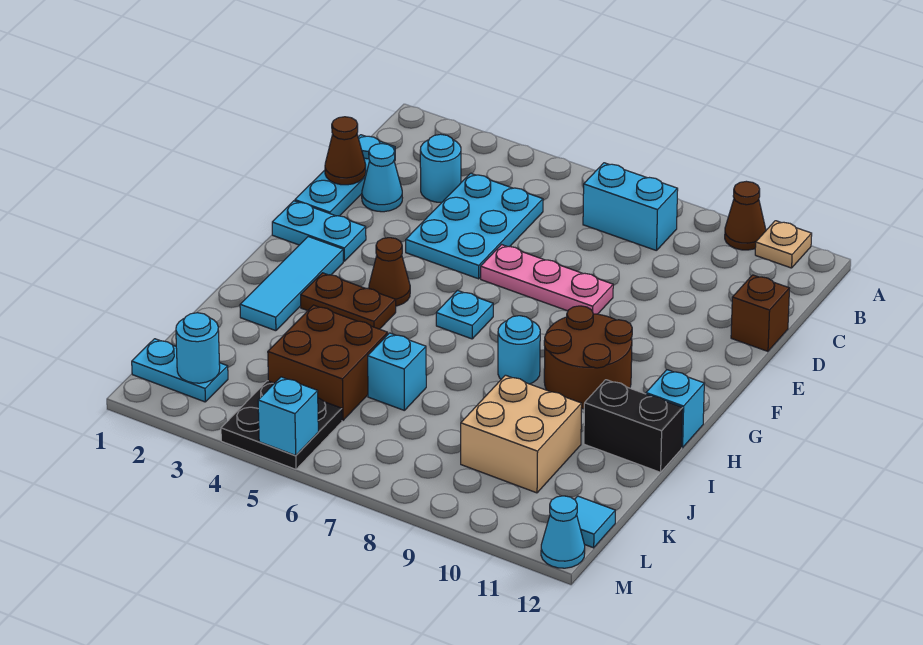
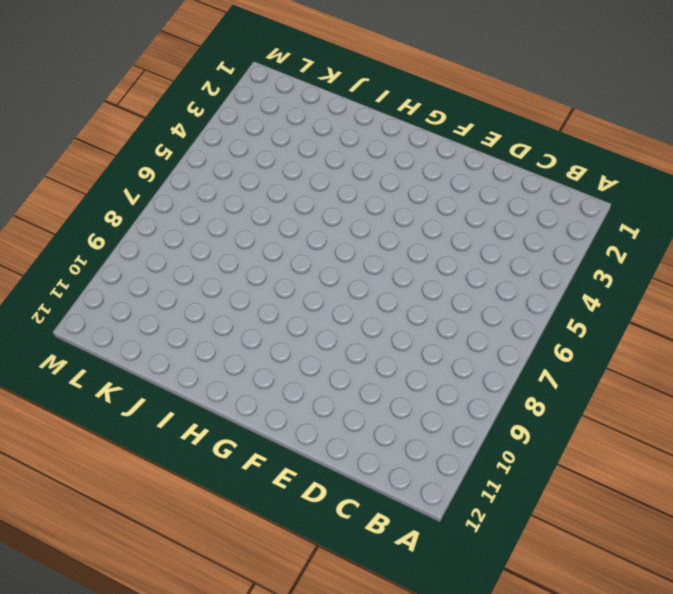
none -> brown 1x1 cone [725,181,766,250]
none -> tan 1x1 plate [755,221,812,268]
none -> cyan 1x2 brick [583,163,678,251]

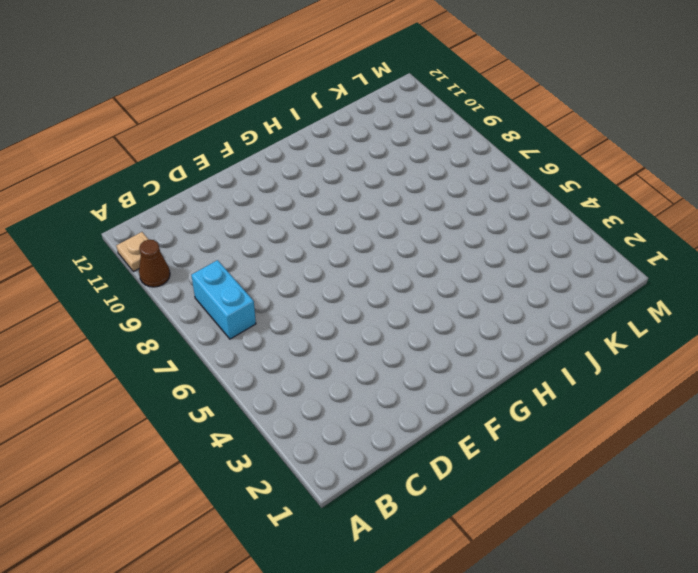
none -> cyan 1x3 plate [295,135,395,216]
none -> cyan 1x1 round brick [420,134,461,202]
none -> cyan 2x3 plate [406,173,543,279]

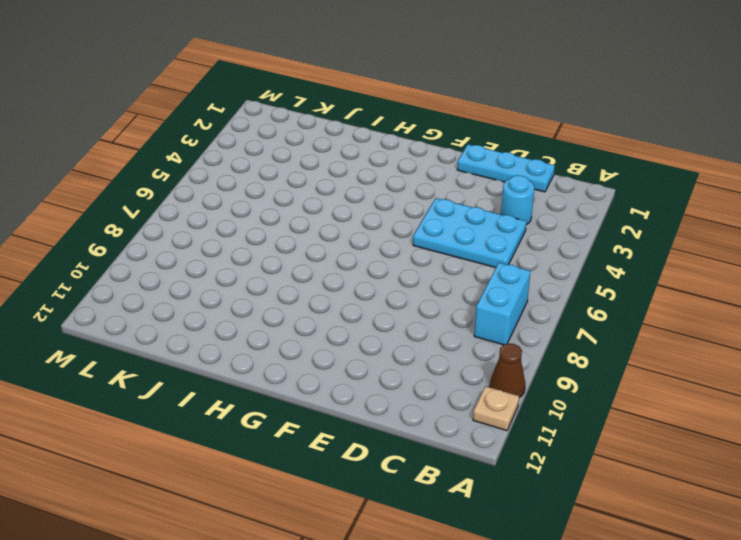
none -> cyan 1x1 cone [362,144,402,212]
none -> brown 1x1 brick [731,275,790,351]
none -> pink 1x3 plate [481,245,613,314]

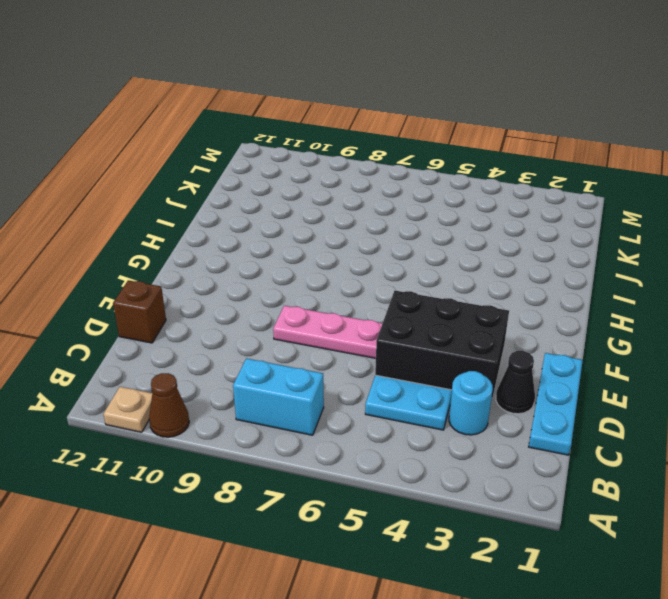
black 1x1 cone [496,351,535,414] -> cyan 1x1 cone [362,144,402,212]
black 2x3 brick [375,291,509,397] -> none
none -> cyan 1x2 plate [272,201,366,261]
none -> cyan 1x3 tile [240,237,343,331]
none -> brown 1x1 cone [369,238,410,306]

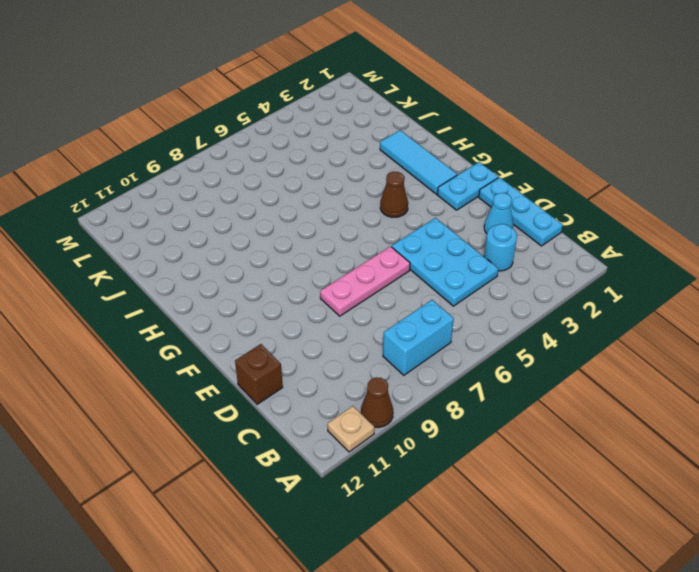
none -> cyan 1x1 plate [436,290,493,339]
none -> brown 2x2 round brick [544,306,632,409]
none -> brown 1x2 plate [301,273,396,329]

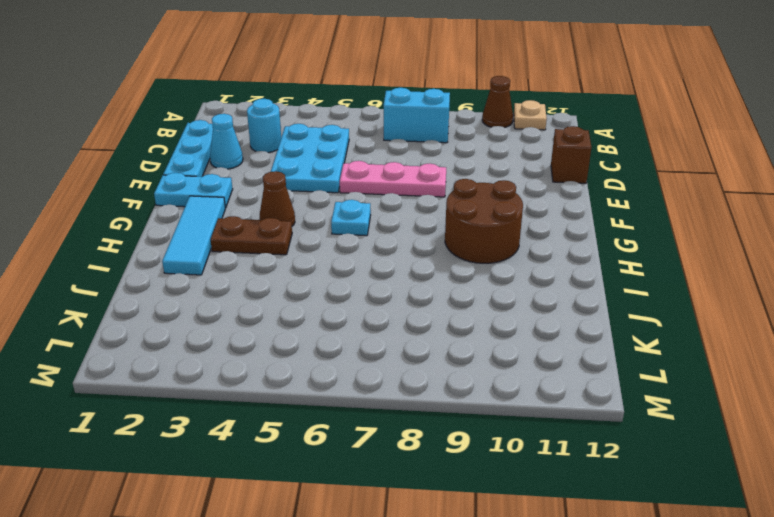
none -> cyan 1x1 round brick [498,316,540,384]
none -> cyan 1x1 brick [646,370,704,448]
none -> black 1x2 brick [584,380,683,472]

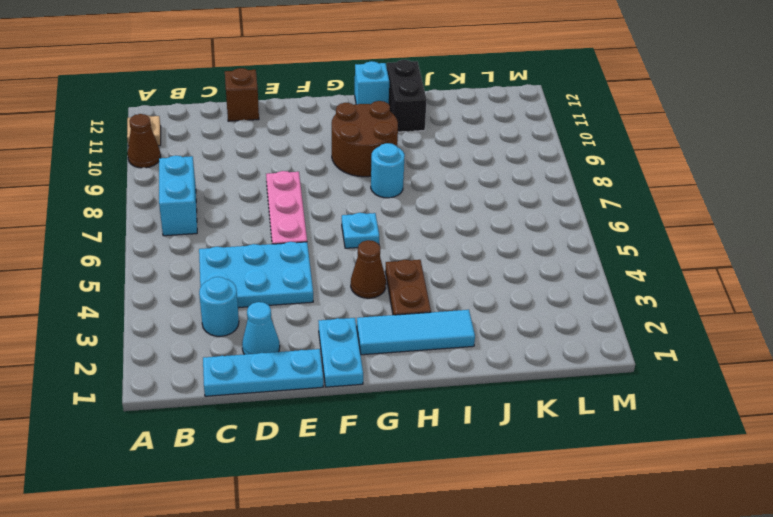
none -> brown 2x2 brick [268,305,388,420]
none -> cyan 1x1 brick [368,333,426,410]
none -> tan 2x2 brick [461,375,582,493]

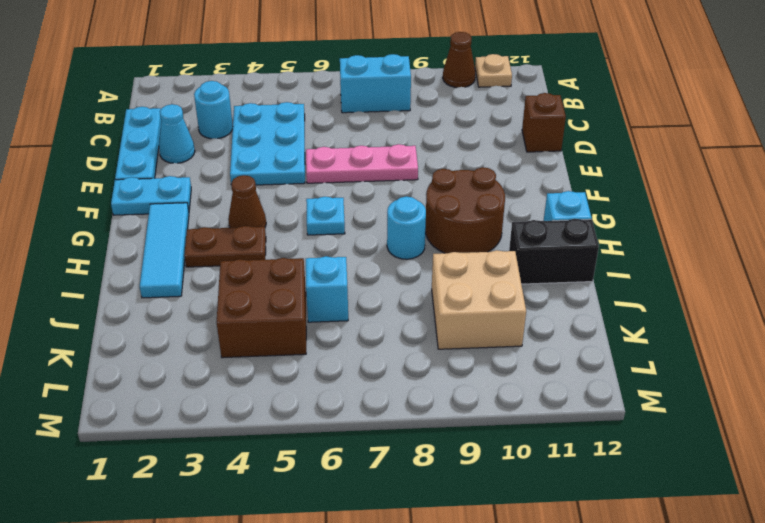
none -> cyan 1x2 plate [132,339,228,402]
none -> black 2x2 plate [221,381,342,469]
none -> cyan 1x1 tile [575,496,615,548]

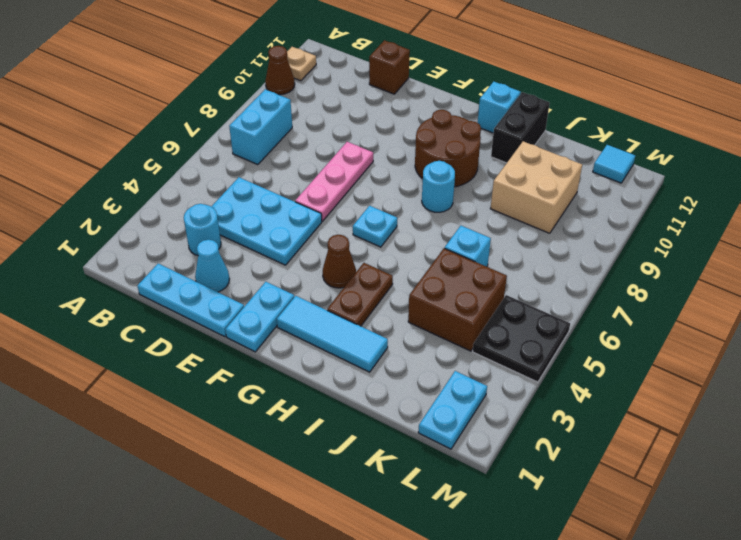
none -> cyan 1x1 cone [541,496,585,568]
none -> brown 1x1 cone [325,117,366,185]
none -> cyan 1x1 round brick [176,313,220,383]

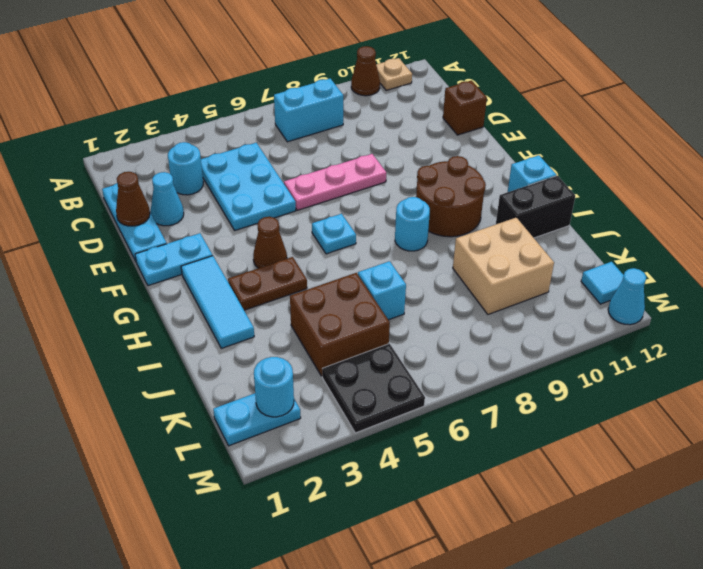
none -> cyan 1x1 brick [258,377,318,456]

